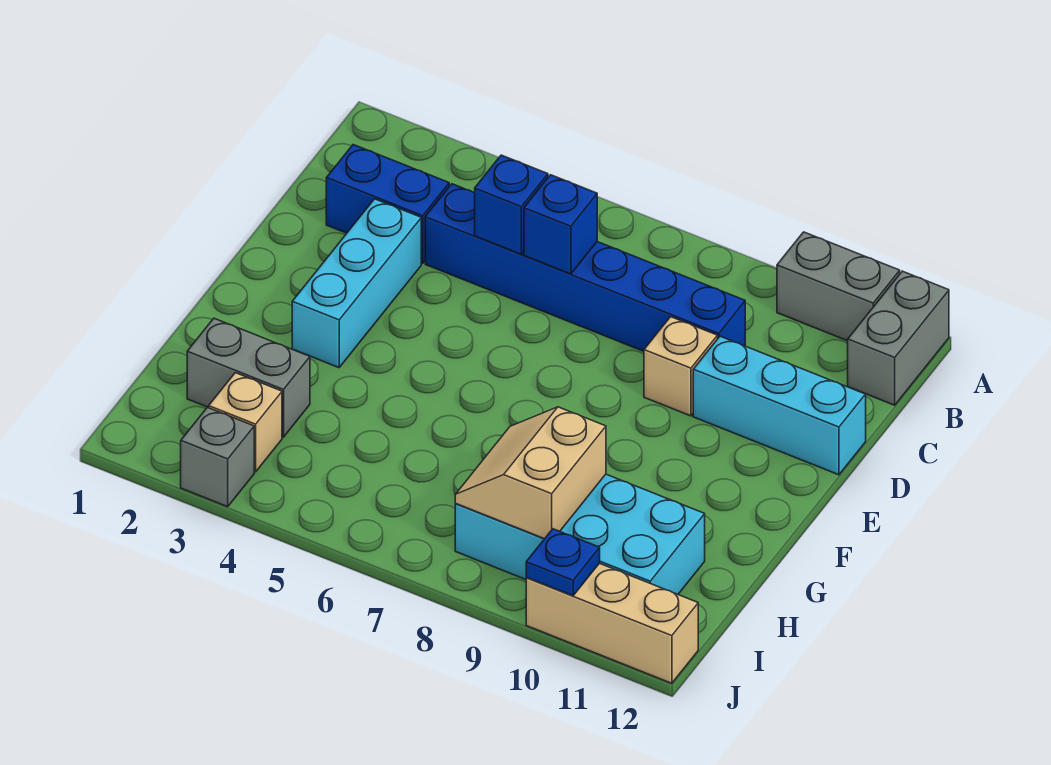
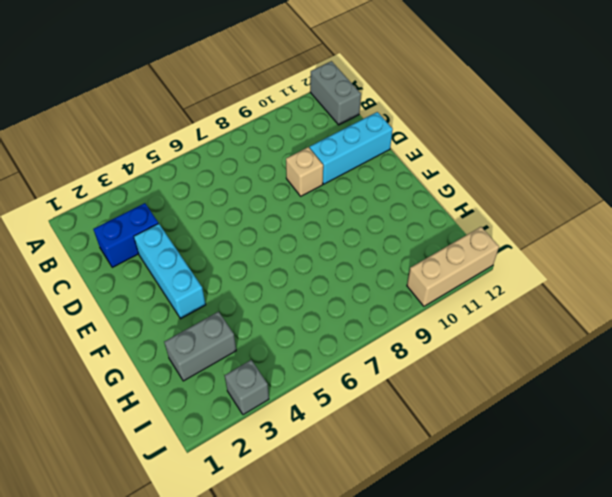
none -> grey 1x2 brick [777,232,900,341]
none -> blue 1x6 brick [425,184,745,351]
none -> cyan 2x4 brick [455,474,705,594]

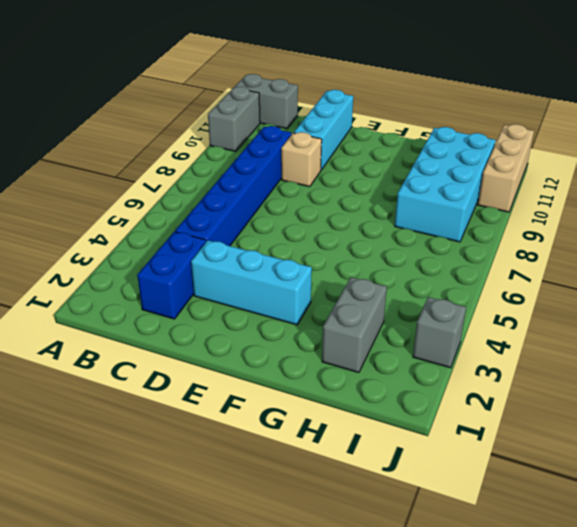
none -> tan 1x1 brick [209,373,282,472]
none -> blue 1x1 brick [475,155,548,254]
none -> blue 1x1 brick [524,175,597,274]

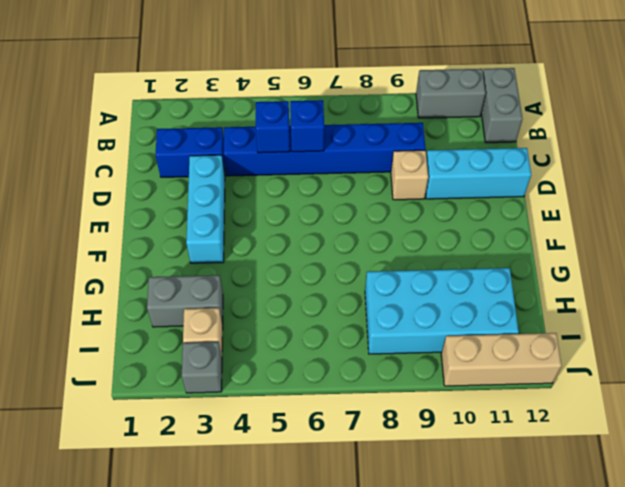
none -> tan 2x2 slope [455,407,606,539]
none -> blue 1x1 plate [526,529,600,596]

